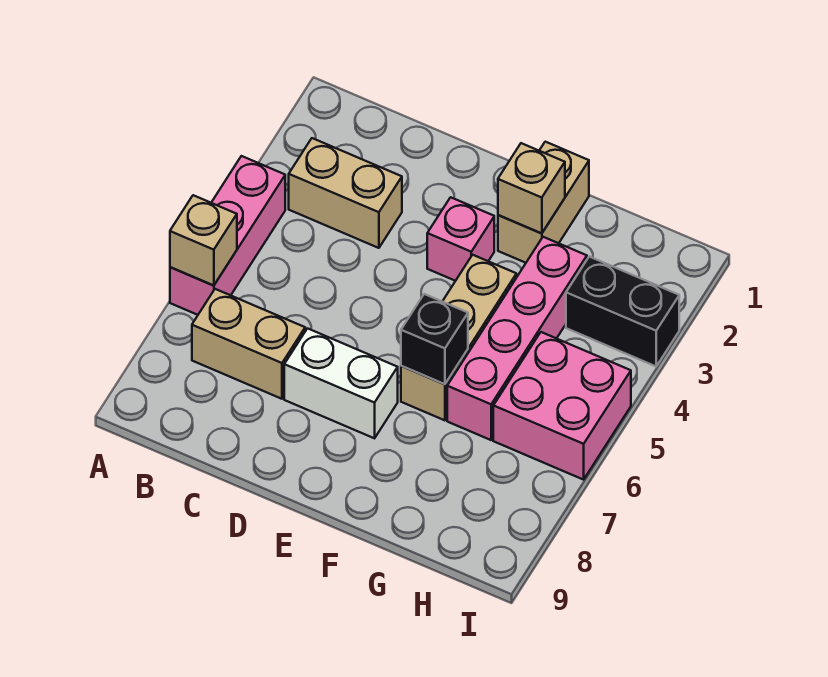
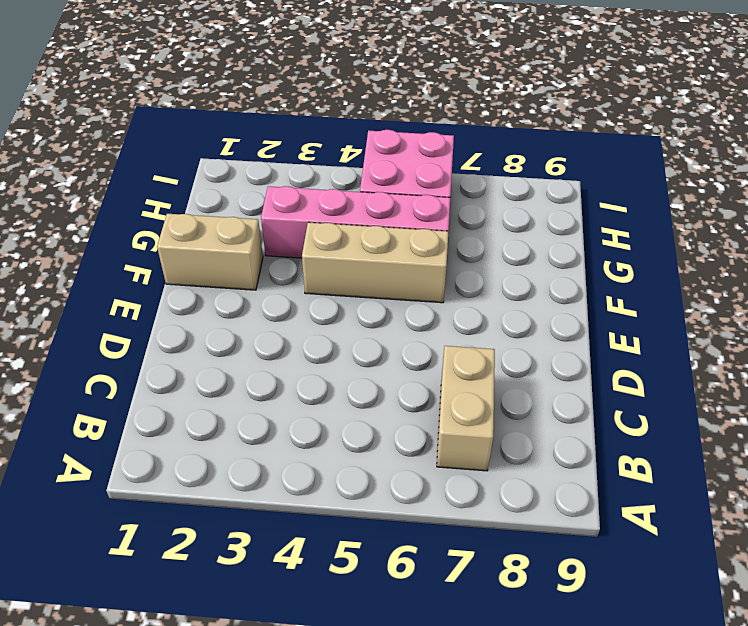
none -> pink 1x3 brick [170,156,285,315]
none -> tan 1x2 brick [289,138,402,248]
none -> white 1x2 brick [284,328,398,438]

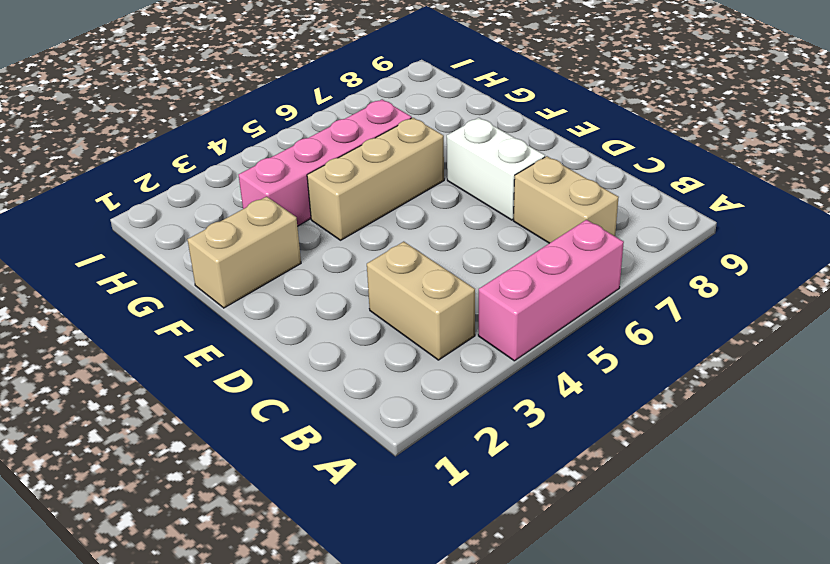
none -> pink 1x1 brick [427,197,494,281]
none -> black 1x2 brick [566,257,679,366]
none -> pink 2x2 brick [493,332,631,480]

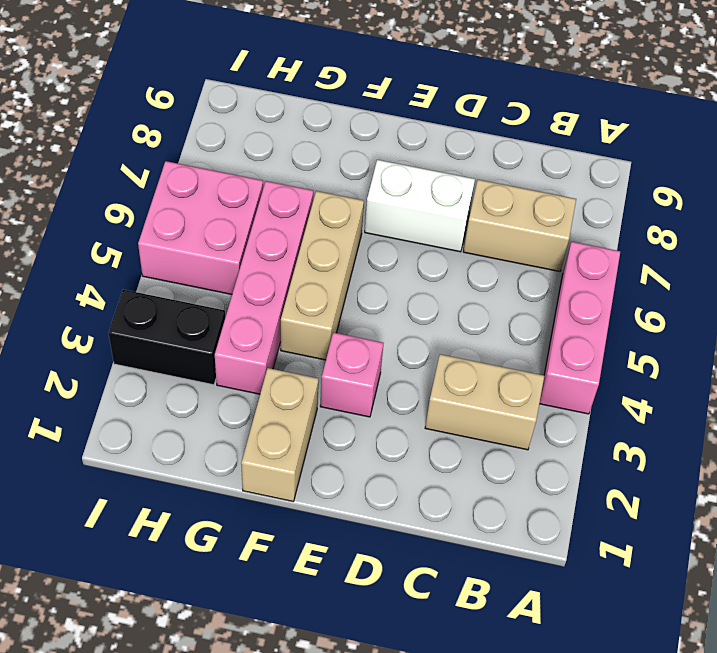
none -> tan 1x1 brick [170,195,237,286]
none -> tan 1x1 brick [498,143,565,234]
none -> black 1x1 brick [401,294,468,384]

